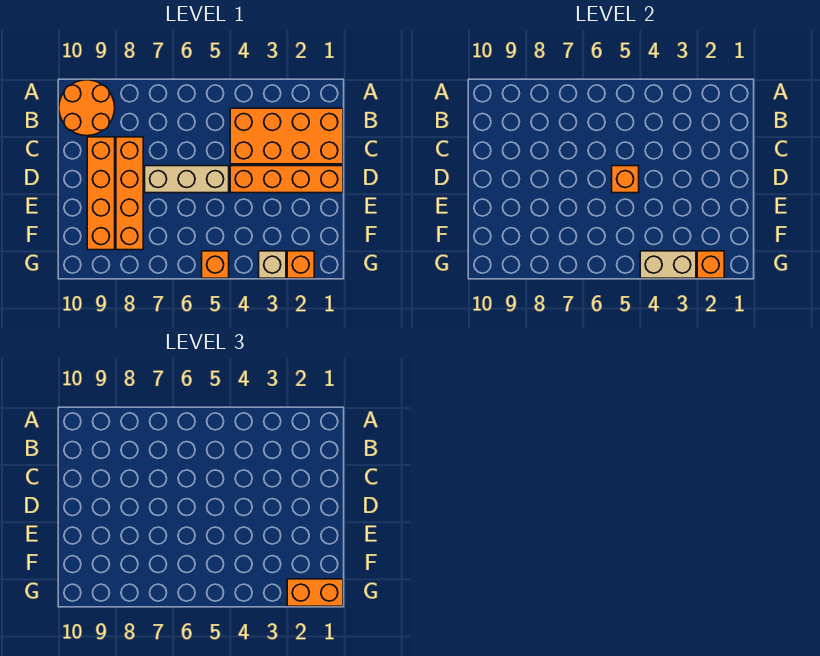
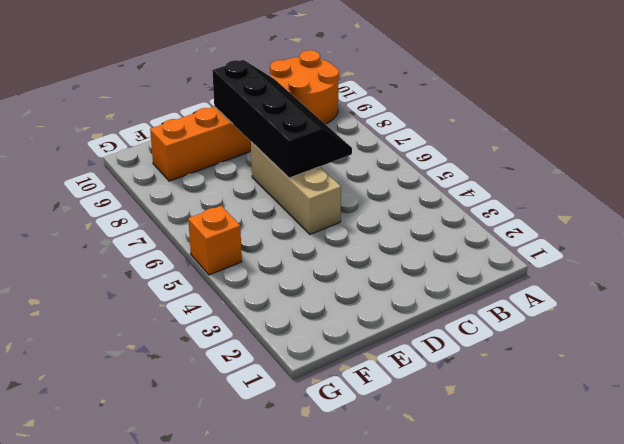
black 2x4 slope [212,60,352,178] -> none
none -> orange 2x4 brick [230,108,343,164]
none -> orange 1x4 brick [116,137,143,250]
none -> orange 1x4 brick [230,166,343,193]

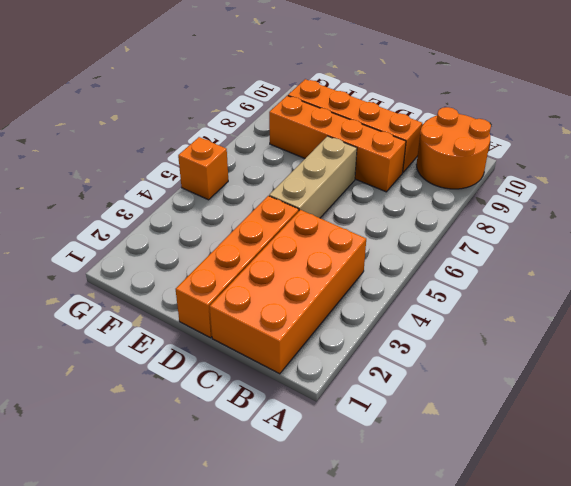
none -> orange 1x1 brick [287,251,314,278]
none -> tan 1x1 brick [259,251,286,278]
none -> orange 1x1 brick [612,166,639,193]

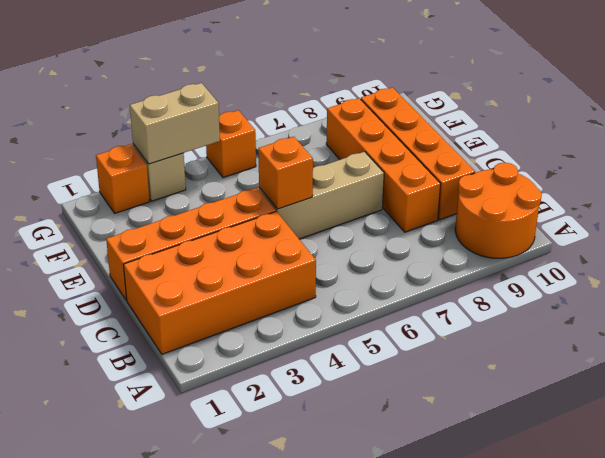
none -> orange 1x1 brick [697,251,724,278]
none -> orange 1x2 brick [287,579,343,606]

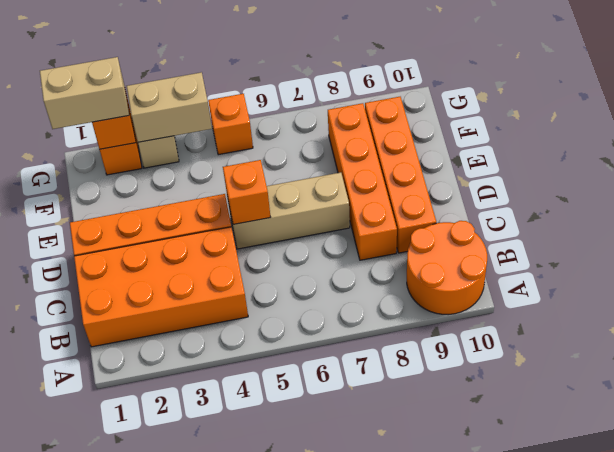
tan 1x2 brick [40,57,129,129] -> orange 1x2 brick [287,579,343,606]

